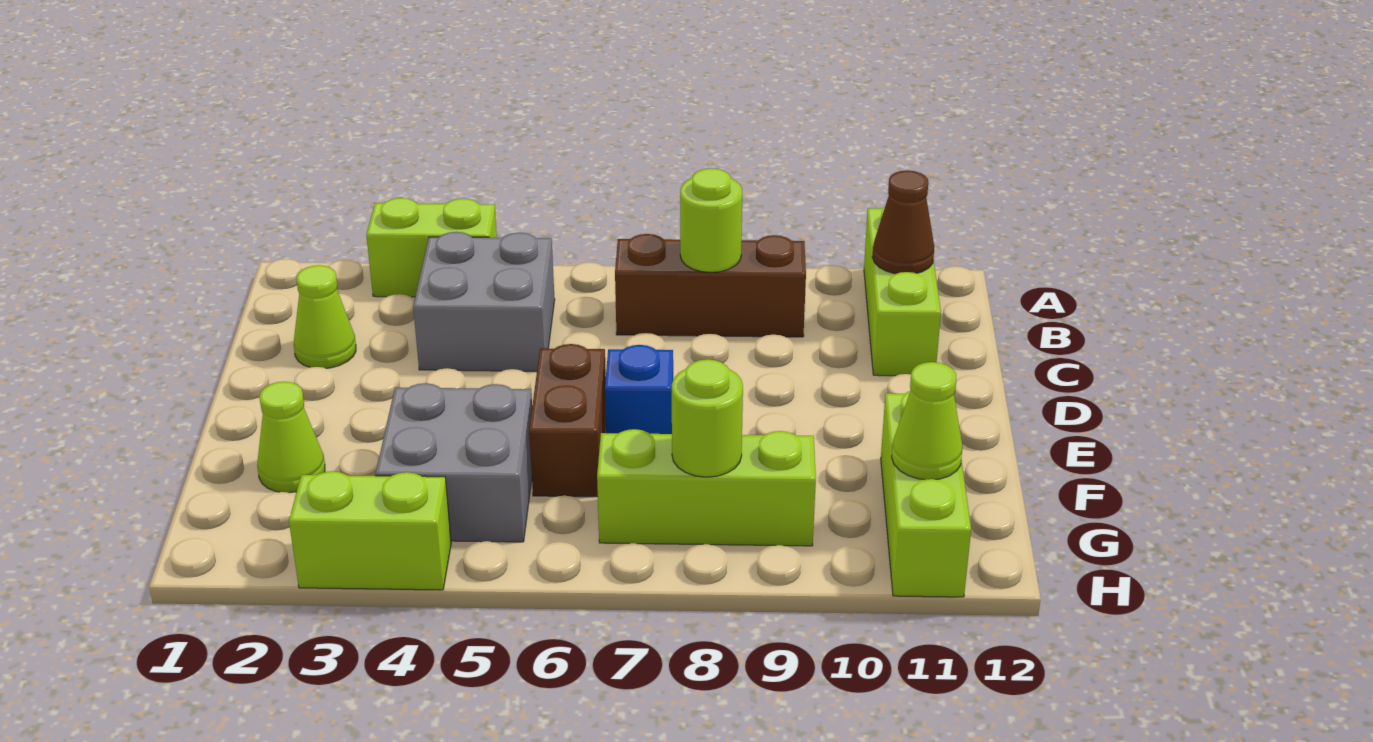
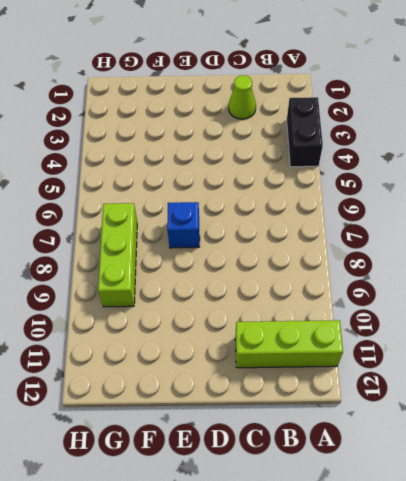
black 1x2 brick [287,97,323,167] -> lime 1x2 brick [366,198,497,297]
none -> grey 2x2 brick [413,232,555,371]
none -> brown 1x3 brick [615,234,806,337]
none -> brown 1x2 brick [529,344,606,497]

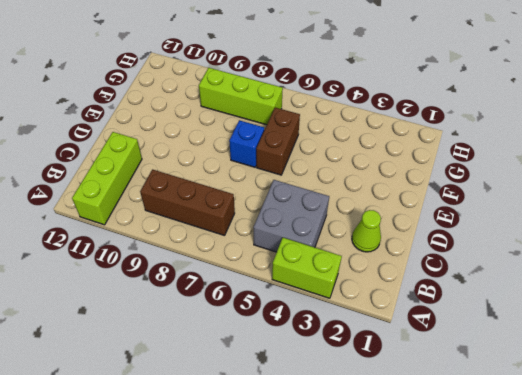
none -> lime 1x1 cone [257,382,325,493]
none -> grey 2x2 brick [376,383,532,542]
none -> lime 1x3 brick [881,391,971,597]

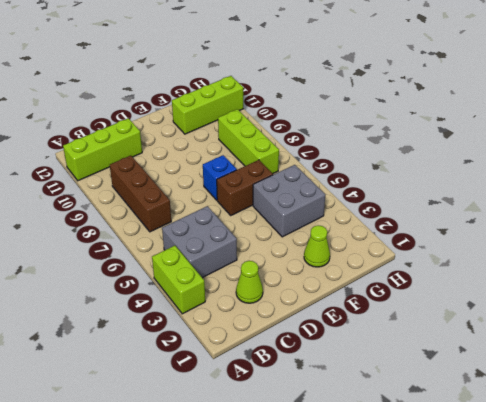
none -> lime 1x2 brick [289,471,451,590]
none -> lime 1x1 round brick [680,168,742,272]
none -> brown 1x1 cone [872,170,934,274]

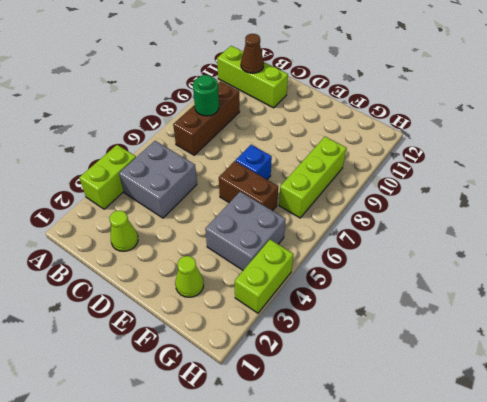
green 1x1 round brick [193,75,219,116] -> lime 1x1 round brick [680,168,742,272]
none -> lime 1x3 brick [881,391,971,597]
none -> lime 1x1 round brick [672,359,743,477]
none -> lime 1x1 cone [892,362,963,480]

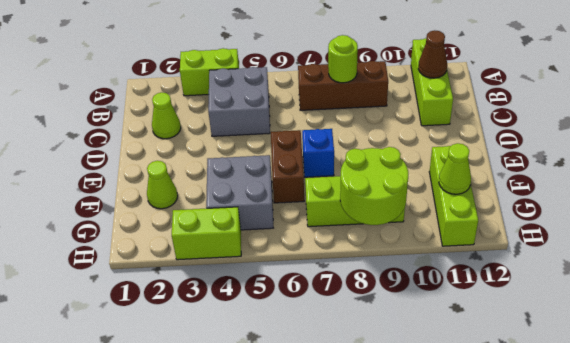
lime 2x2 round brick [340,147,408,225] -> lime 1x1 round brick [672,359,743,477]

